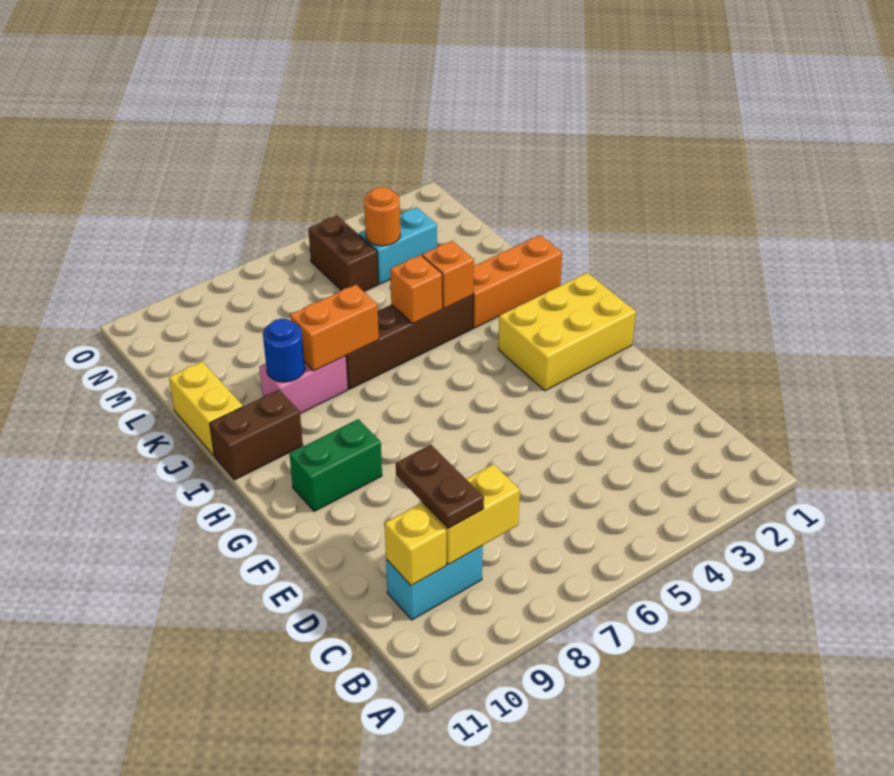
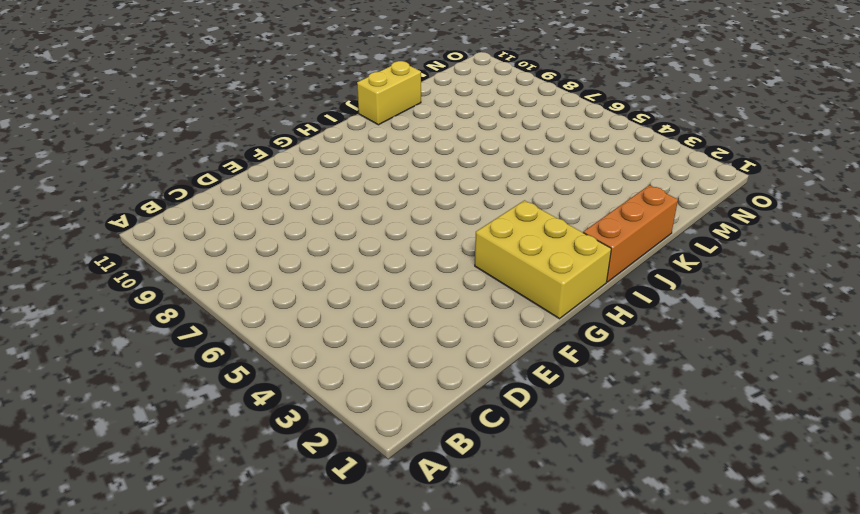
orange 1x3 brick [583,185,678,282] -> orange 1x3 brick turned to [473,235,562,328]
none -> cyan 1x2 brick [386,546,483,620]
none -> green 1x2 brick [289,419,382,511]
none -> brown 1x2 brick [210,390,303,480]

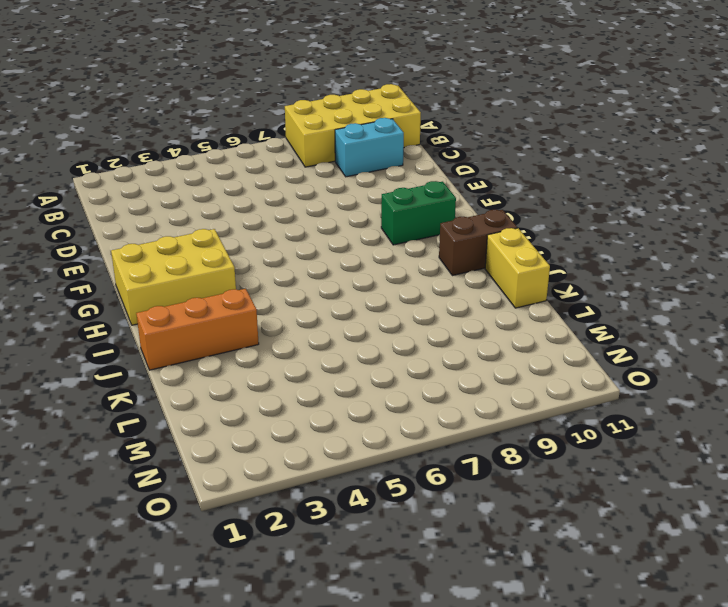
yellow 2x4 brick [285,84,421,167] -> none
none -> brown 1x4 brick [346,295,473,389]
none -> pink 1x2 brick [259,356,348,413]
none -> cyan 1x2 brick [359,208,437,284]

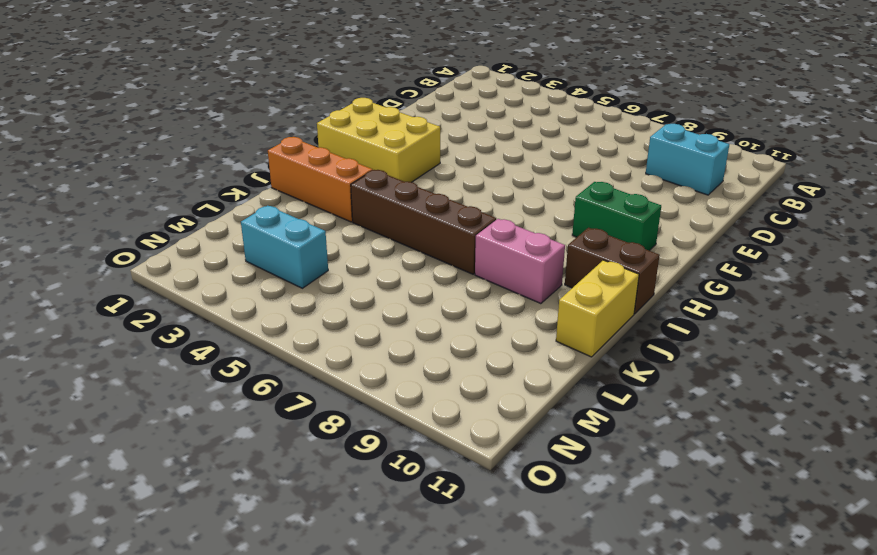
none -> brown 1x2 brick [308,216,378,291]
none -> yellow 1x2 brick [422,464,520,565]
none -> yellow 1x1 brick [385,504,446,585]

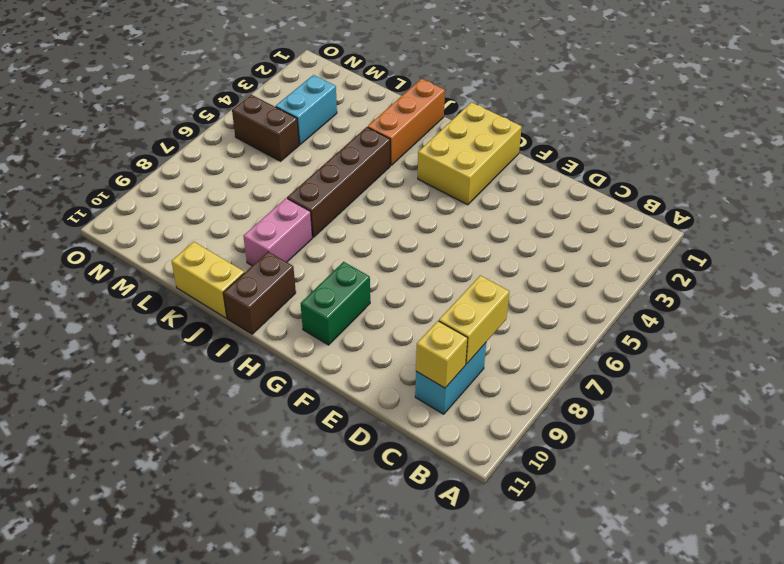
none -> orange 1x1 brick [422,241,474,309]
none -> orange 1x1 brick [390,255,443,323]
none -> orange 1x2 brick [290,285,379,371]

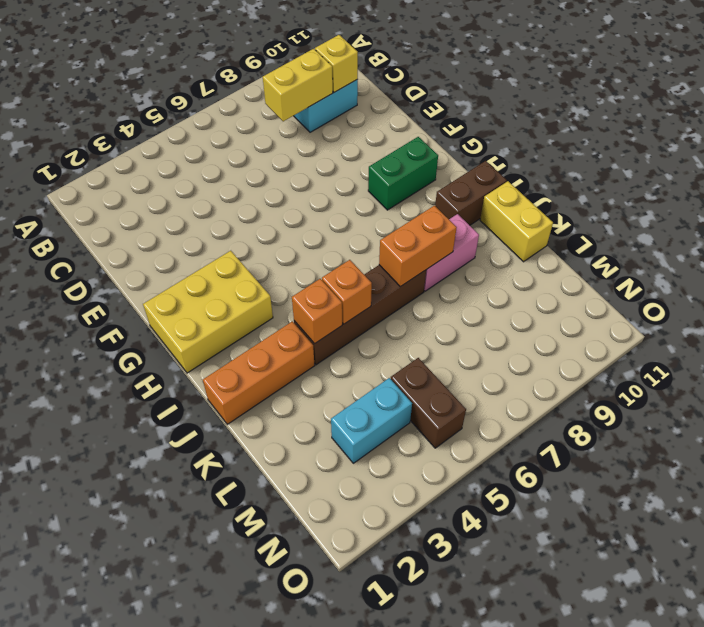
none -> blue 1x1 round brick [263,319,305,382]
none -> orange 1x1 round brick [364,187,400,246]
none -> brown 1x2 plate [396,445,484,528]

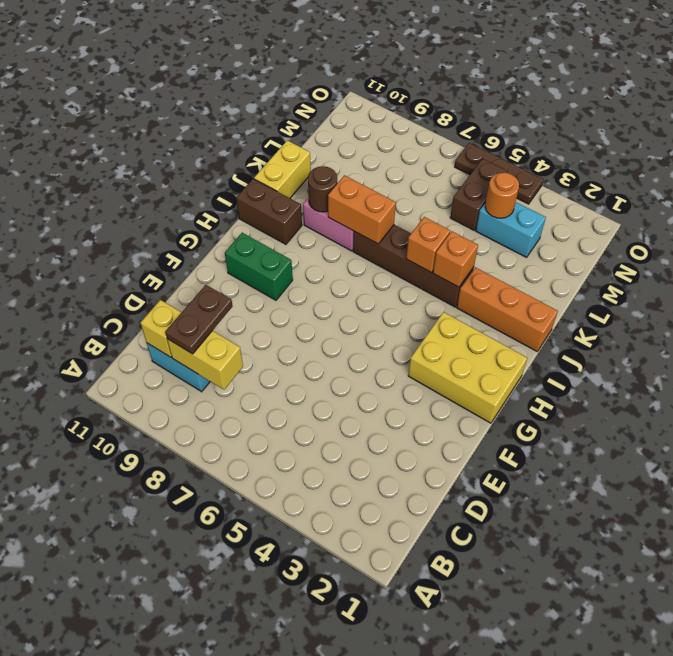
brown 1x1 round brick [308,166,337,212] -> blue 1x1 round brick [263,319,305,382]
brown 1x3 plate [455,143,543,204] -> none

